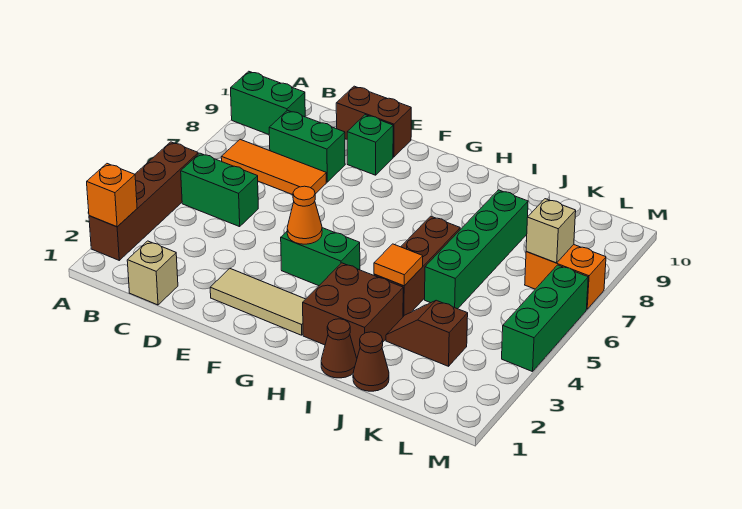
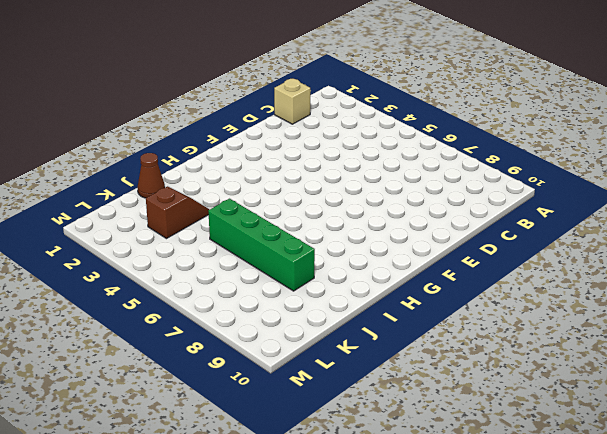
none -> brown 1x4 brick [89,142,198,260]
none -> green 1x2 brick [231,71,305,134]
none -> green 1x2 brick [181,153,258,227]

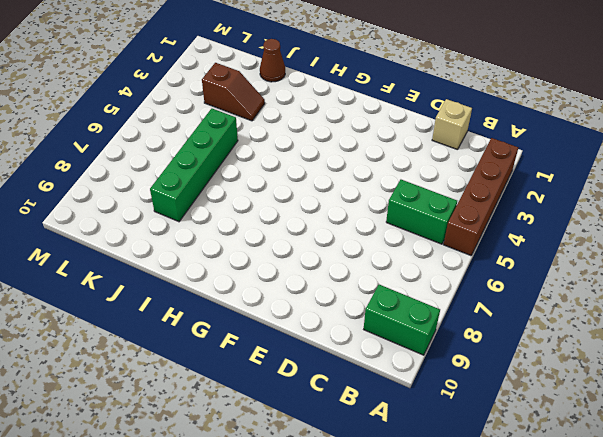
none -> orange 1x3 tile [221,139,326,195]
none -> green 1x2 brick [269,110,345,182]
none -> brown 1x2 brick [336,86,411,157]

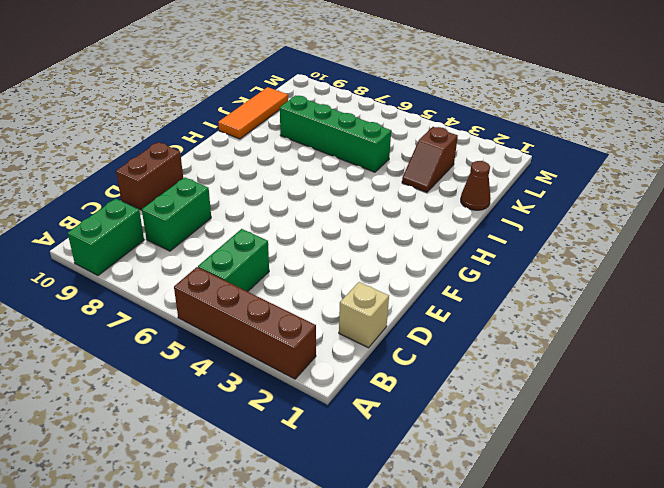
orange 1x3 tile [218,87,288,139] -> orange 1x3 tile moved to [221,139,326,195]
none -> tan 1x3 tile [210,269,305,335]
none -> green 1x1 brick [347,115,393,175]
none -> green 1x2 brick [281,228,360,286]

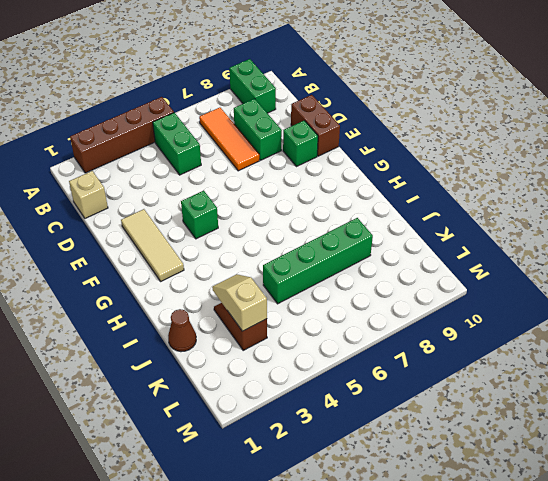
green 1x1 brick [181,191,218,239] -> green 1x2 brick [281,228,360,286]
tan 1x2 slope [212,274,267,331] -> none
none -> brown 2x2 brick [303,263,403,358]
none -> brown 1x1 cone [321,319,357,378]
none -> brown 1x3 brick [374,216,460,317]

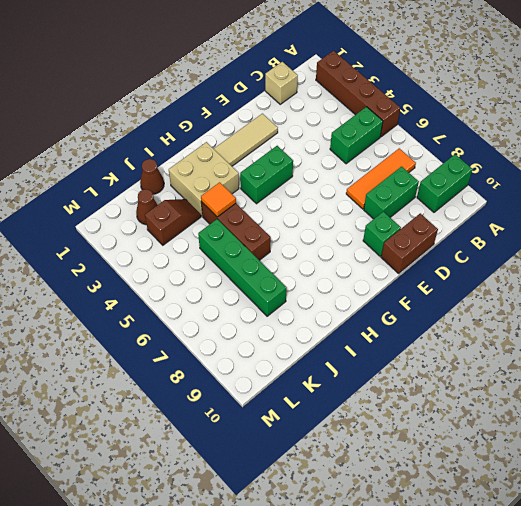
tan 2x2 brick [169,142,239,216] -> brown 2x2 brick [303,263,403,358]
brown 1x1 cone [136,189,157,225] -> brown 1x1 cone moved to [321,319,357,378]
none -> orange 1x2 brick [525,245,606,309]
none -> green 1x3 brick [502,265,588,372]
none -> orange 1x1 brick [87,164,137,227]

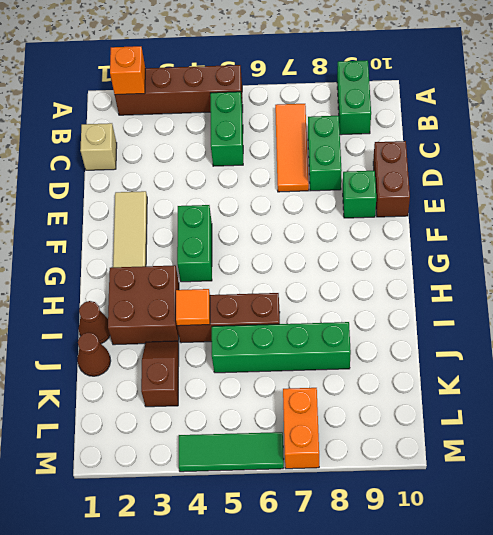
green 1x3 tile [179,432,284,472] -> green 1x3 brick [502,265,588,372]
none -> orange 1x1 cone [287,186,322,244]
none -> tan 1x1 brick [526,199,576,263]

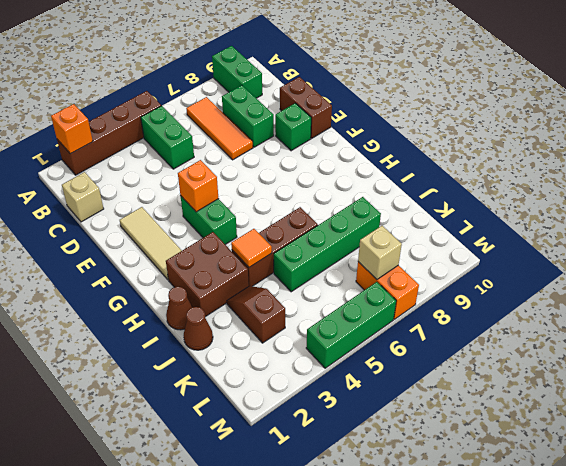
orange 1x1 brick [178,160,219,212] -> orange 1x1 cone [287,186,322,244]

